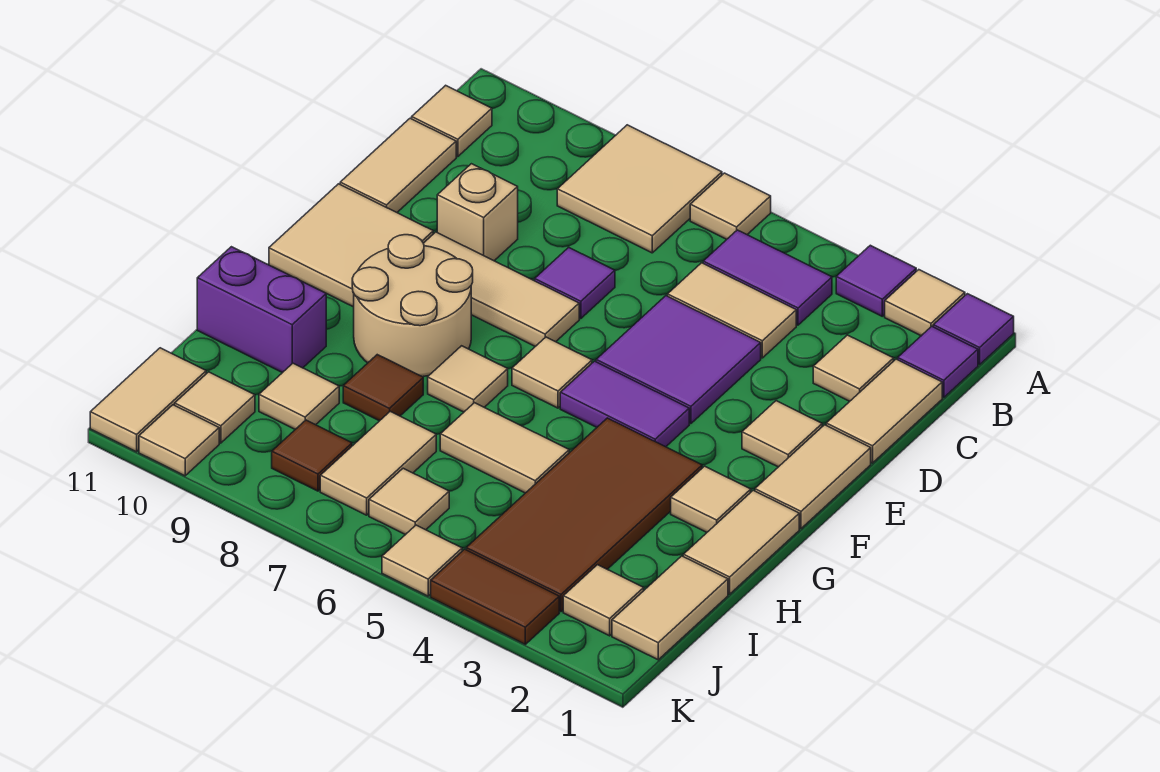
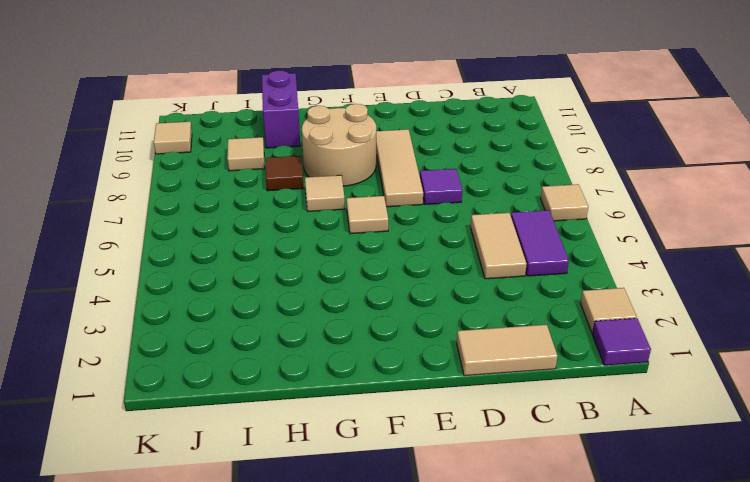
none -> purple 1x1 tile [836,245,916,316]
none -> tan 2x2 tile [557,125,722,253]
none -> purple 1x1 tile [898,326,978,397]
none -> tan 1x1 tile [412,85,492,157]

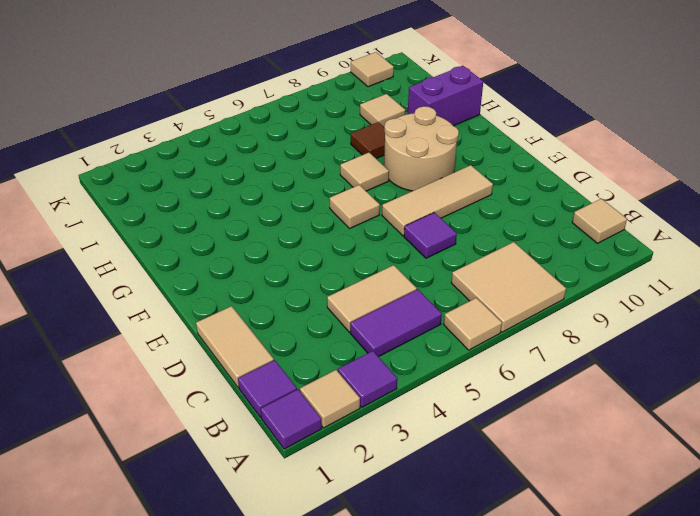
none -> tan 1x1 tile [813,335,894,401]
none -> tan 1x2 tile [340,118,456,212]
none -> purple 2x2 tile [596,296,761,424]
none -> tan 1x1 brick [437,164,518,261]

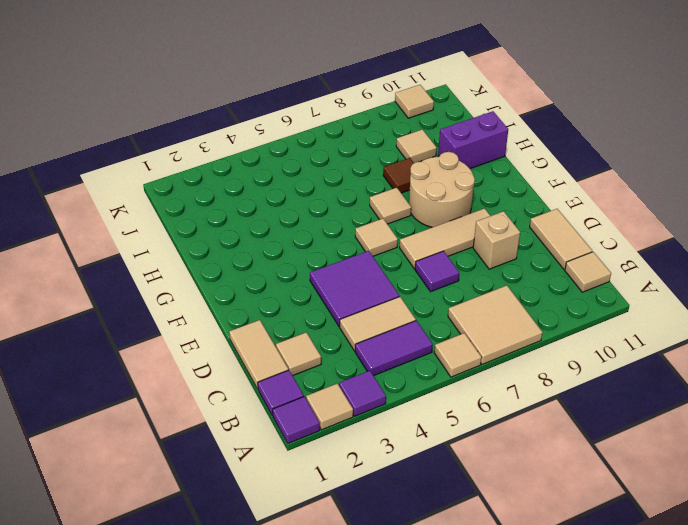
none -> tan 1x2 tile [755,425,871,529]
none -> tan 1x1 tile [742,401,822,467]
none -> tan 2x2 tile [269,184,433,307]
none -> purple 1x2 tile [560,361,689,447]

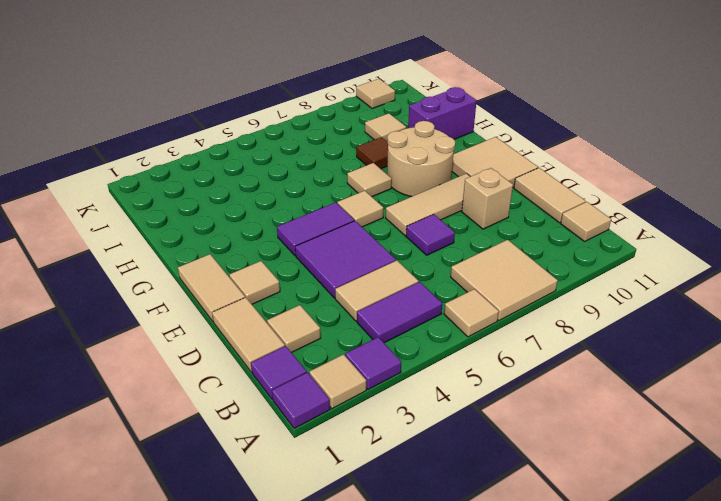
none -> tan 1x2 tile [683,490,799,594]
none -> tan 1x1 tile [671,466,751,532]
none -> brown 2x4 tile [466,418,702,612]
none -> tan 1x2 tile [440,403,569,493]

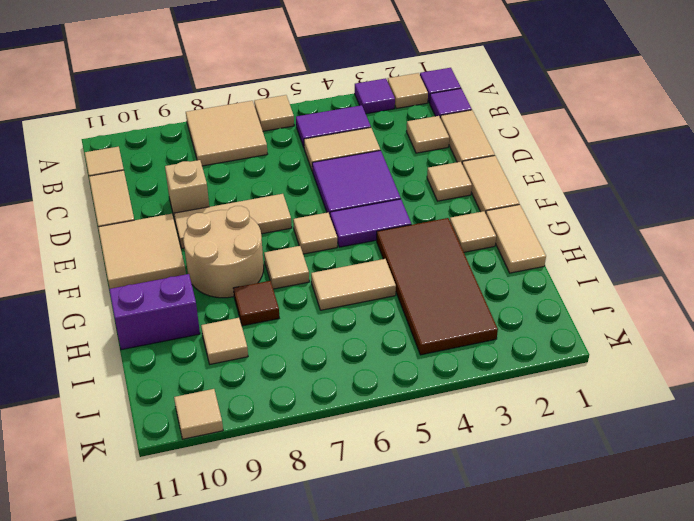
none -> purple 1x1 tile [535,247,615,319]
none -> tan 1x2 tile [612,556,728,660]
none -> tan 1x2 tile [320,411,436,515]
none -> tan 1x1 tile [563,565,644,636]

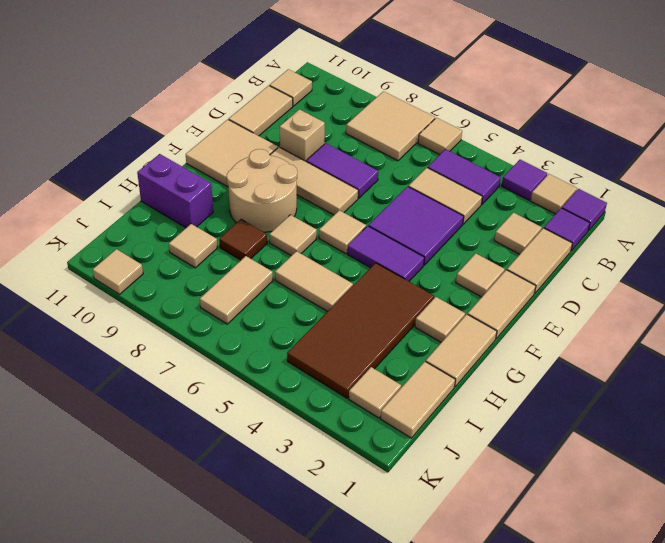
purple 1x2 tile [306,143,378,198] -> purple 1x1 tile [535,247,615,319]
none -> tan 1x1 tile [369,468,449,535]
none -> brown 1x1 tile [272,420,352,491]
none -> tan 1x1 tile [175,372,255,443]
none -> tan 1x2 tile [90,348,206,452]

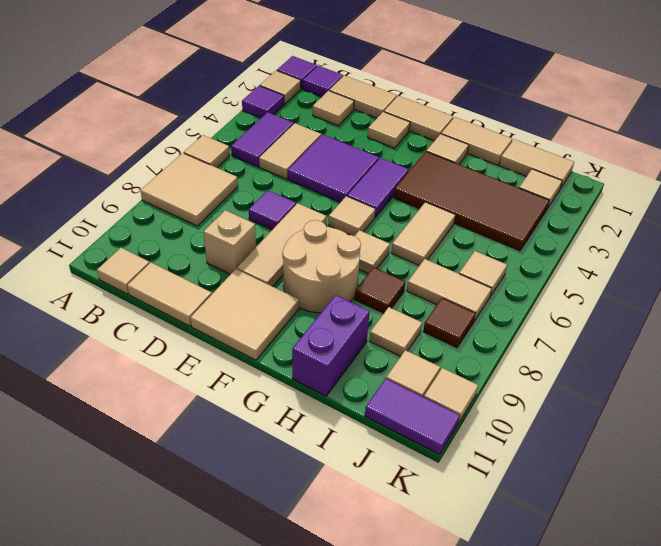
purple 1x2 tile [365,379,460,455] -> tan 1x2 tile [90,348,206,452]
none -> brown 1x2 tile [431,549,559,644]
none -> tan 1x1 tile [382,525,462,596]

